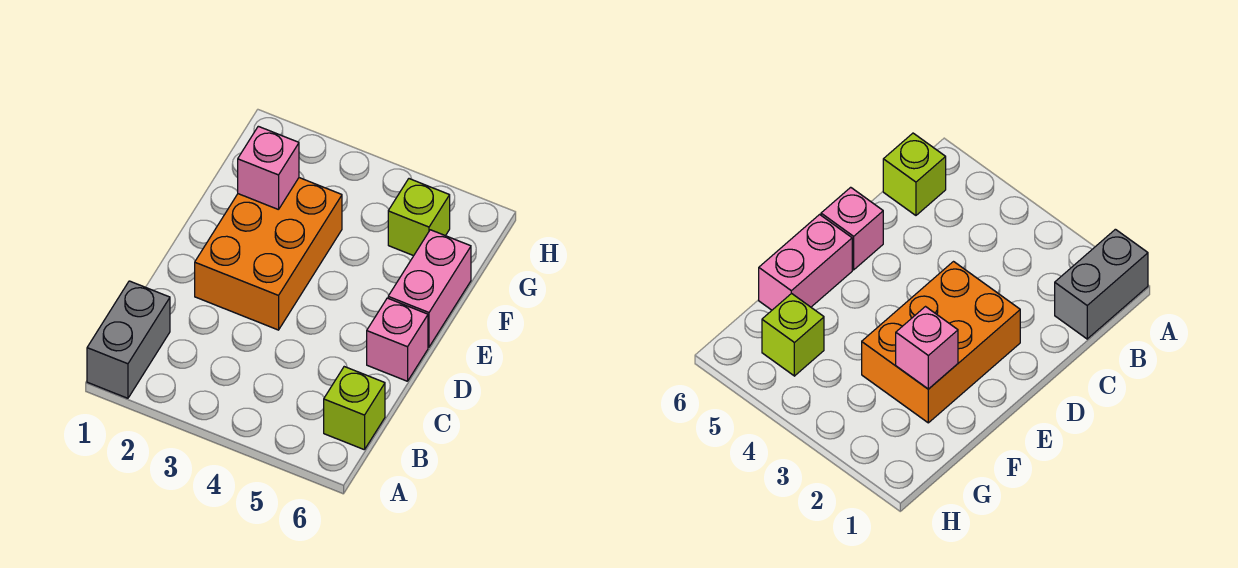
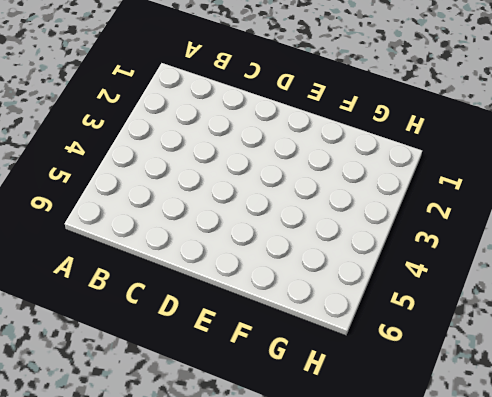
none -> grey 1x2 brick [87,281,170,398]
none -> lime 1x1 brick [324,367,385,450]

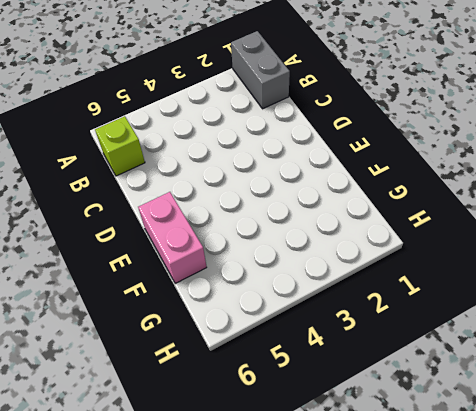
none -> orange 2x3 brick [195,178,342,330]
none -> pink 1x1 brick [367,298,428,381]

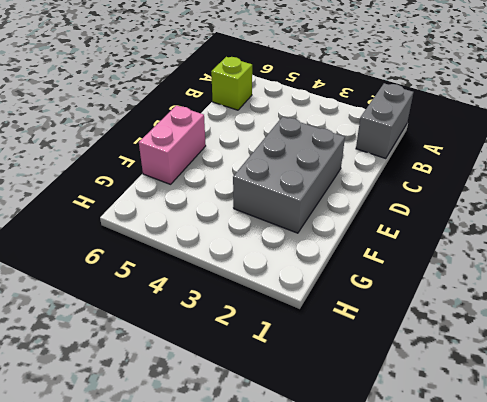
grey 2x3 brick [233,117,345,233] -> orange 2x3 brick [195,178,342,330]
none -> pink 1x1 brick [367,298,428,381]
none -> lime 1x1 brick [388,179,450,256]

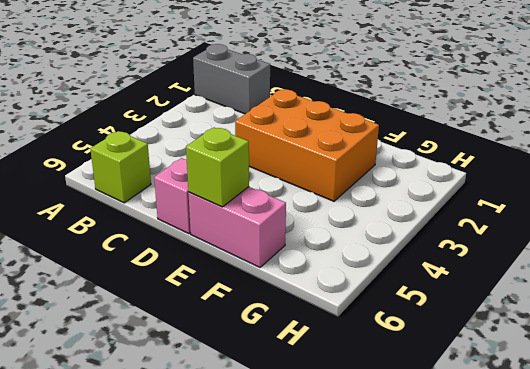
lime 1x1 brick [186,128,249,207] -> lime 1x1 brick moved to [388,179,450,256]
none -> pink 1x1 brick [238,126,299,210]

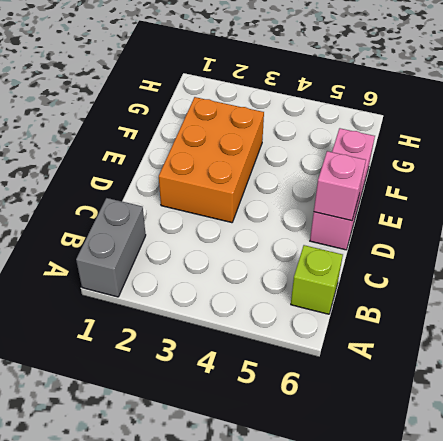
pink 1x1 brick [314,151,366,221] -> pink 1x1 brick moved to [238,126,299,210]
none -> lime 1x1 brick [388,179,450,256]

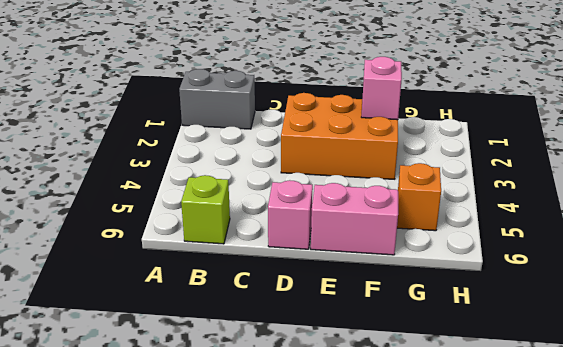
orange 1x1 brick [397,163,441,231] -> lime 1x1 brick [388,179,450,256]

